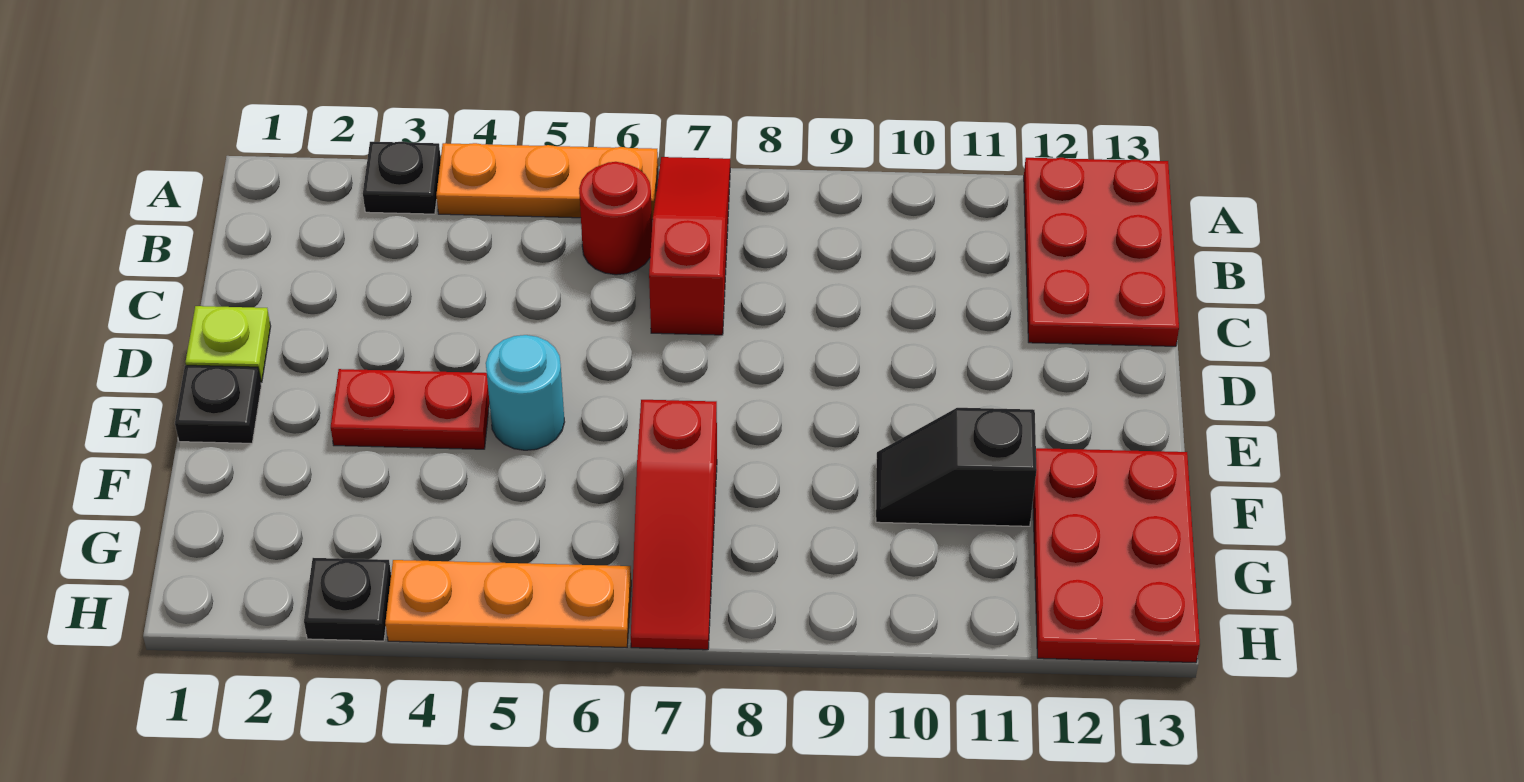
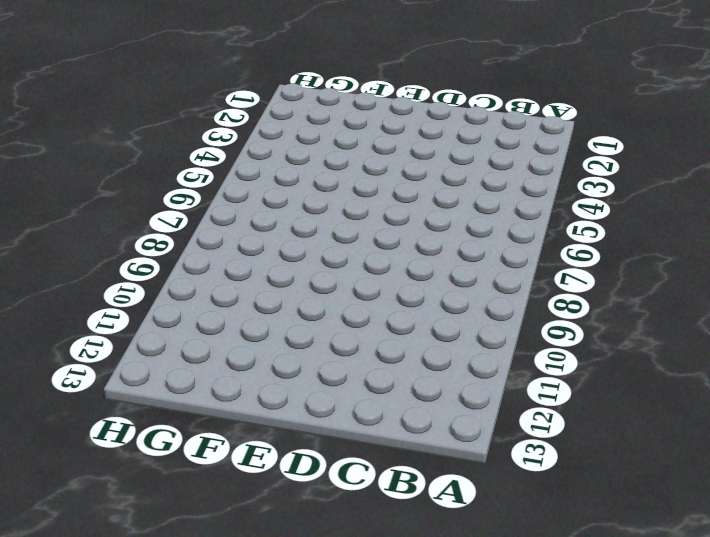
none -> black 1x1 plate [363,142,441,214]
none -> orange 1x3 plate [436,143,658,219]
none -> red 1x3 slope [649,157,730,335]

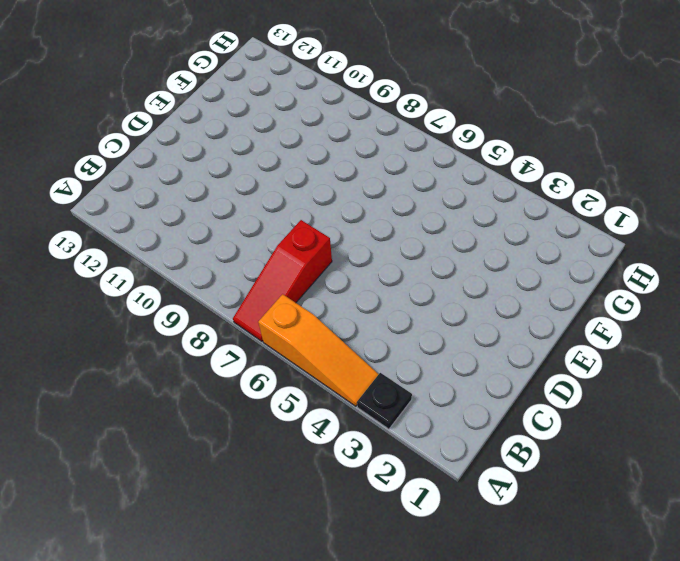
orange 1x3 slope [258,294,379,406] -> orange 1x3 plate [436,143,658,219]
none -> red 2x3 plate [1024,158,1179,346]
none -> red 1x1 round brick [579,162,652,275]
none -> lime 1x1 plate [186,306,271,383]

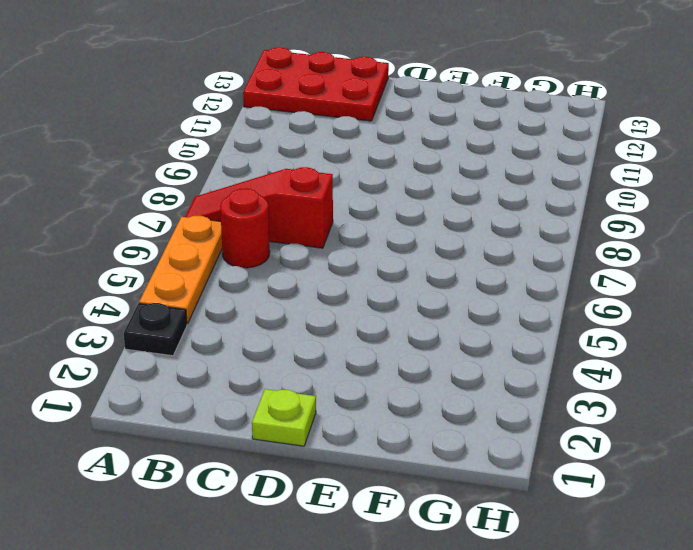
none -> black 1x1 plate [175,365,261,443]
none -> red 1x2 plate [331,369,489,449]
none -> cyan 1x1 round brick [486,335,564,450]

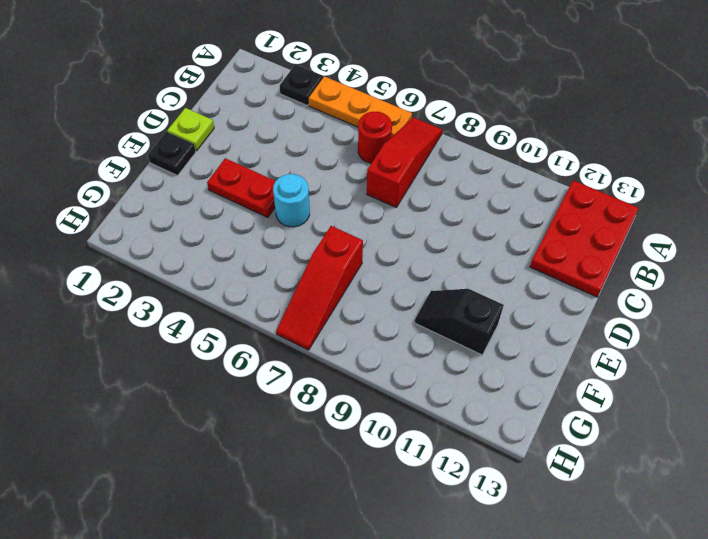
none -> red 2x3 plate [1033,448,1200,663]
none -> black 1x1 plate [304,558,391,641]
none -> orange 1x3 plate [385,560,631,647]

